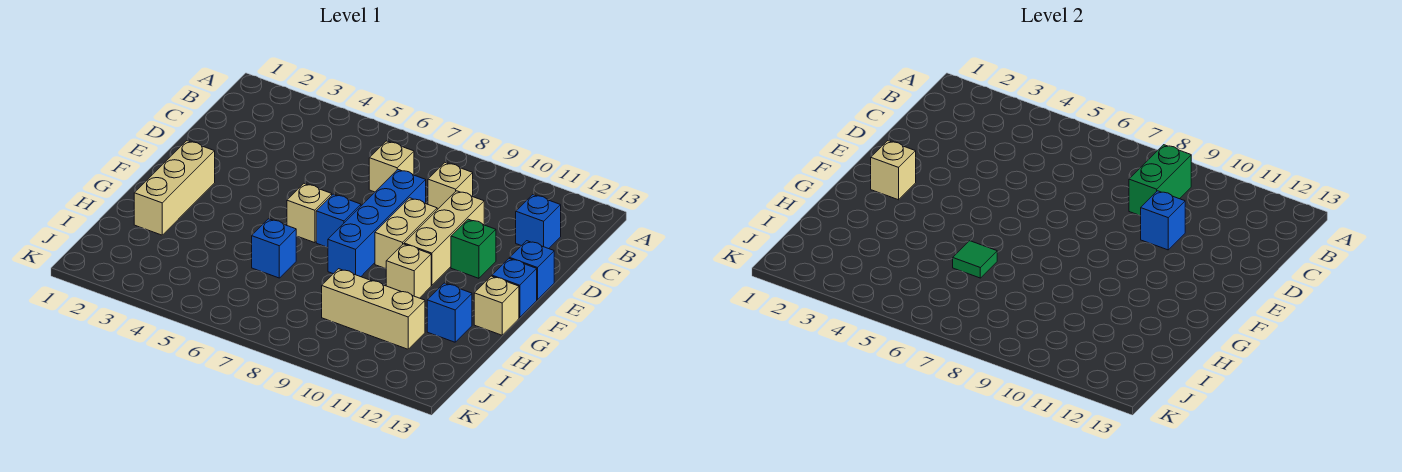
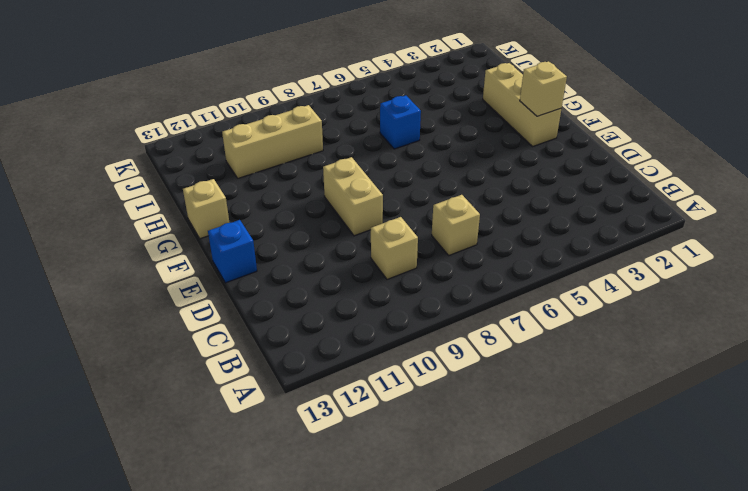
none -> blue 1x1 brick [516,195,561,249]
none -> blue 1x4 brick [328,170,426,277]
none -> tan 1x3 brick [404,191,484,285]

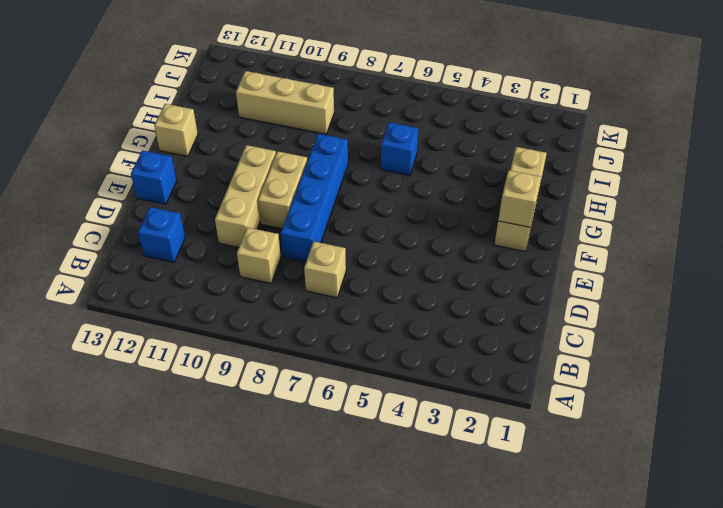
none -> green 1x1 brick [451,219,496,278]
none -> tan 1x1 brick [287,184,332,243]
none -> blue 1x1 brick [316,194,361,248]

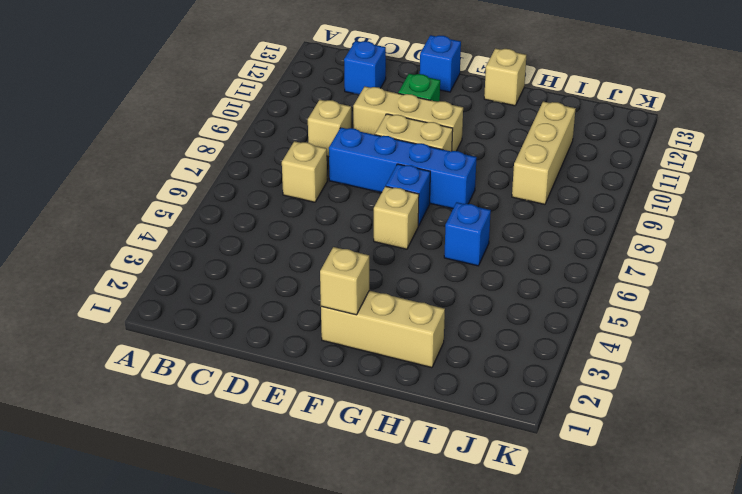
none -> blue 1x1 brick [492,258,537,318]
none -> tan 1x1 brick [386,244,431,298]
none -> blue 1x1 brick [427,283,472,342]

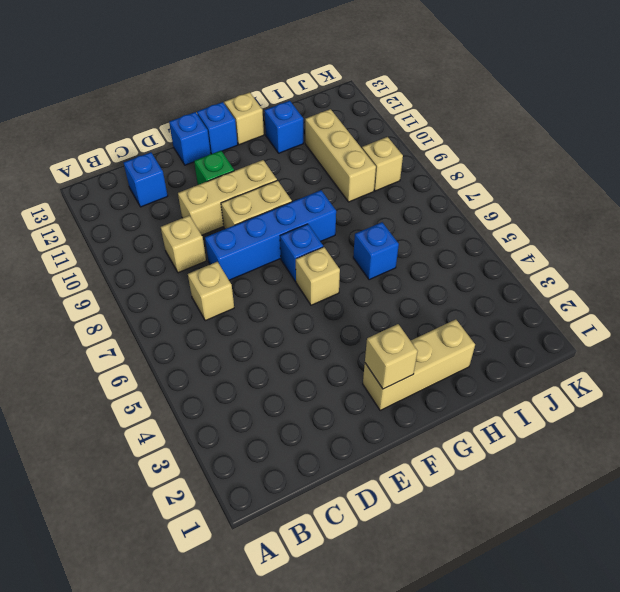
tan 1x1 brick [362,137,403,191] -> tan 1x1 brick moved to [386,244,431,298]
none -> green 1x2 brick [1129,145,1191,216]
none -> blue 1x1 brick [1141,191,1185,250]
none -> green 1x1 tile [953,241,997,278]

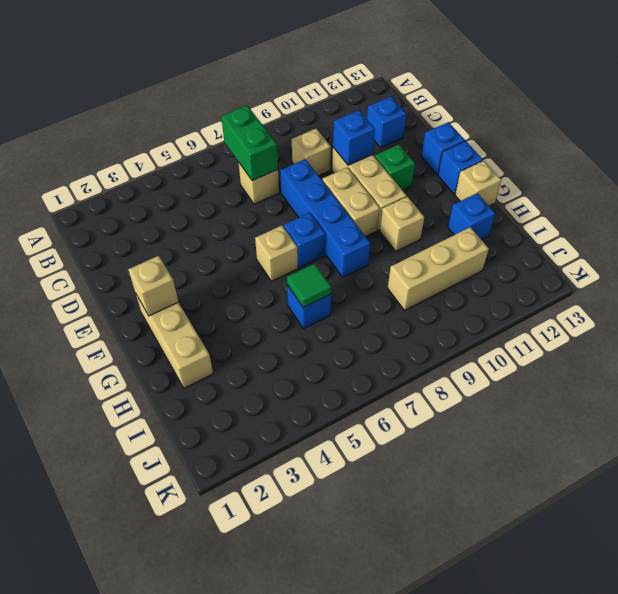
green 1x2 brick [221,105,278,181] -> green 1x2 brick moved to [1129,145,1191,216]

